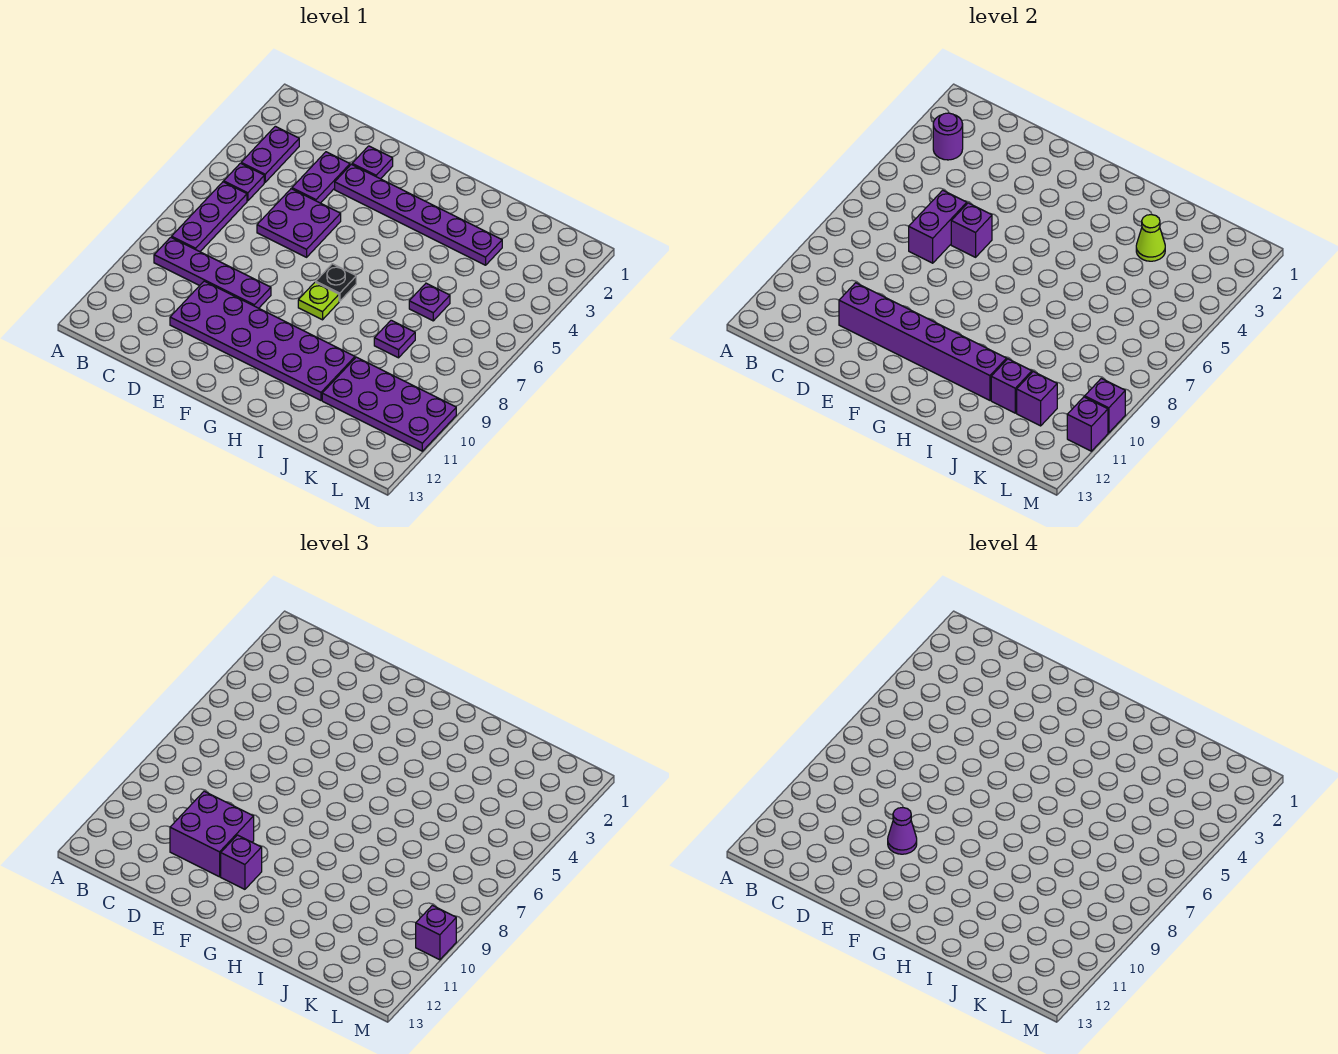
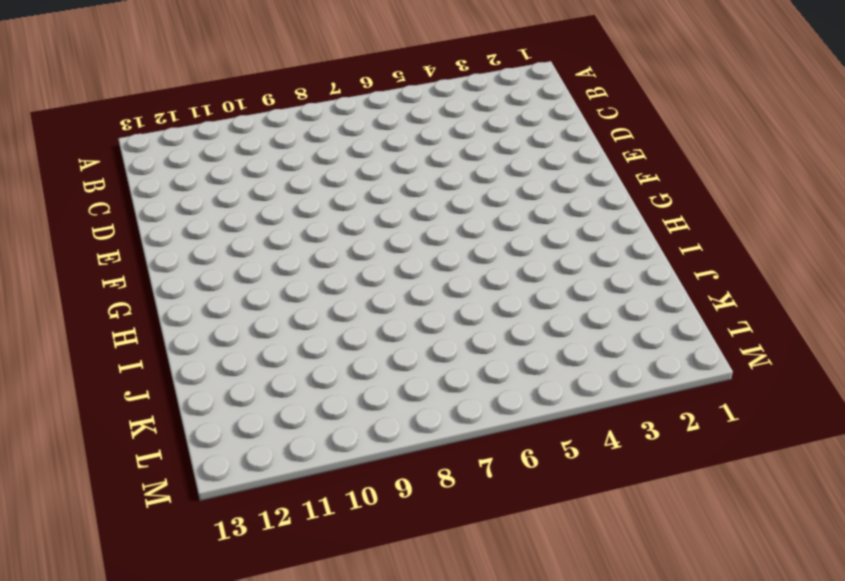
none -> purple 1x2 plate [241,126,299,182]
none -> purple 1x1 plate [224,163,264,201]
none -> purple 1x3 plate [172,182,247,252]

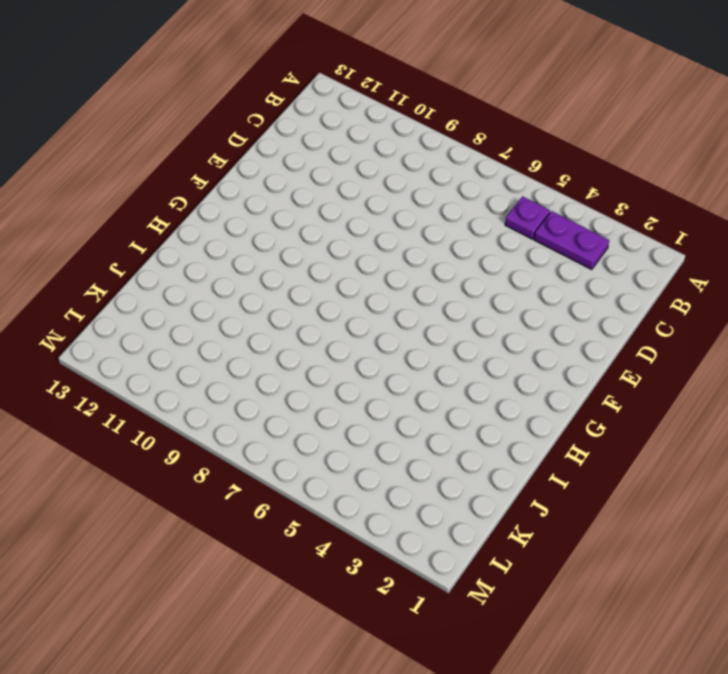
none -> purple 1x3 plate [172,182,247,252]
none -> purple 1x4 plate [154,237,271,308]
none -> purple 1x2 plate [292,152,350,203]

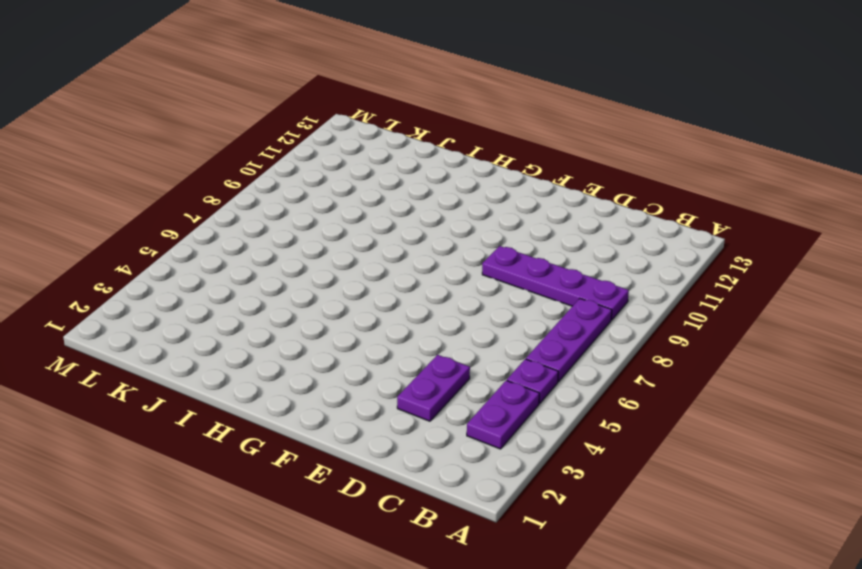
none -> purple 2x2 plate [257,189,341,257]
none -> purple 2x6 plate [170,281,355,400]
none -> purple 1x1 plate [352,146,393,179]

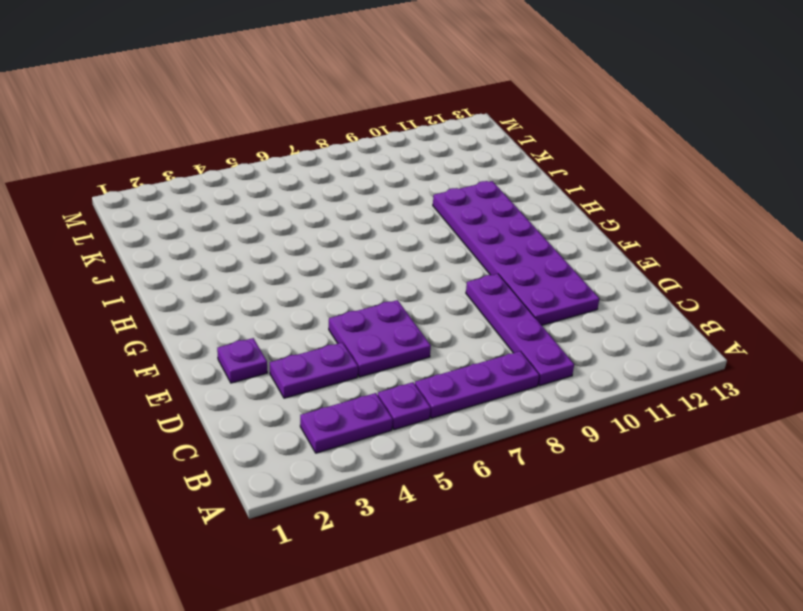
none -> purple 1x6 plate [335,164,502,265]
none -> black 1x1 plate [316,264,356,301]
none -> lime 1x1 plate [298,282,339,320]

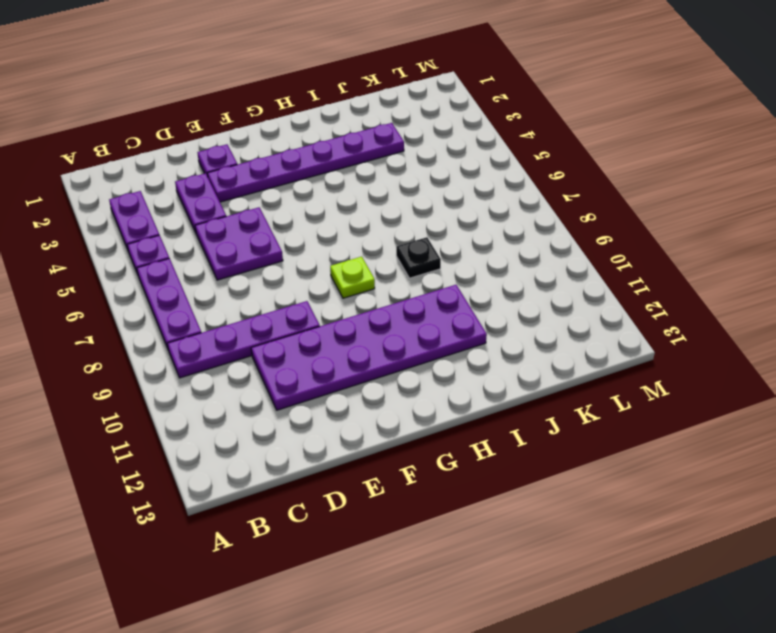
black 1x1 plate [396,237,441,278] -> black 1x1 plate moved to [316,264,356,301]
none -> purple 1x1 plate [409,283,450,321]
none -> purple 1x1 plate [374,320,415,358]
none -> purple 2x4 plate [322,357,456,451]

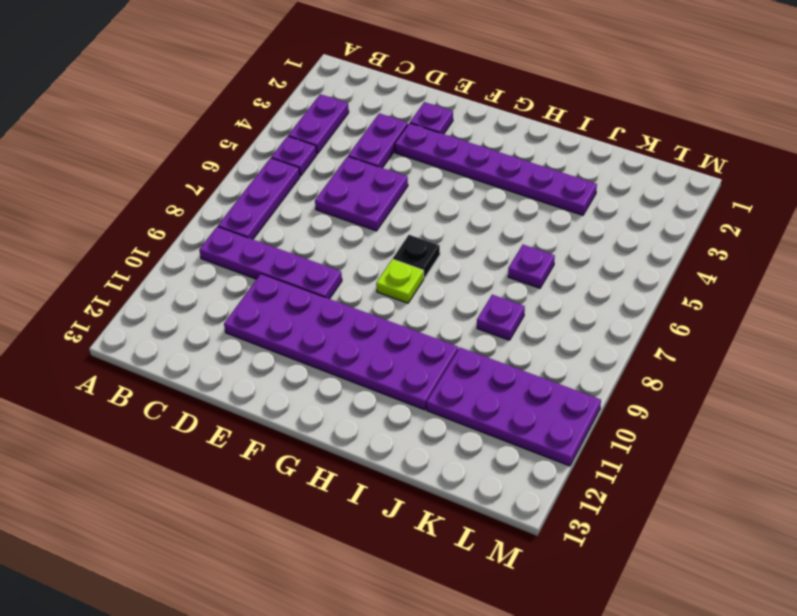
none -> purple 1x1 round brick [933,113,963,160]
none -> purple 1x2 brick [909,190,967,263]
none -> purple 1x6 brick [839,283,1007,400]

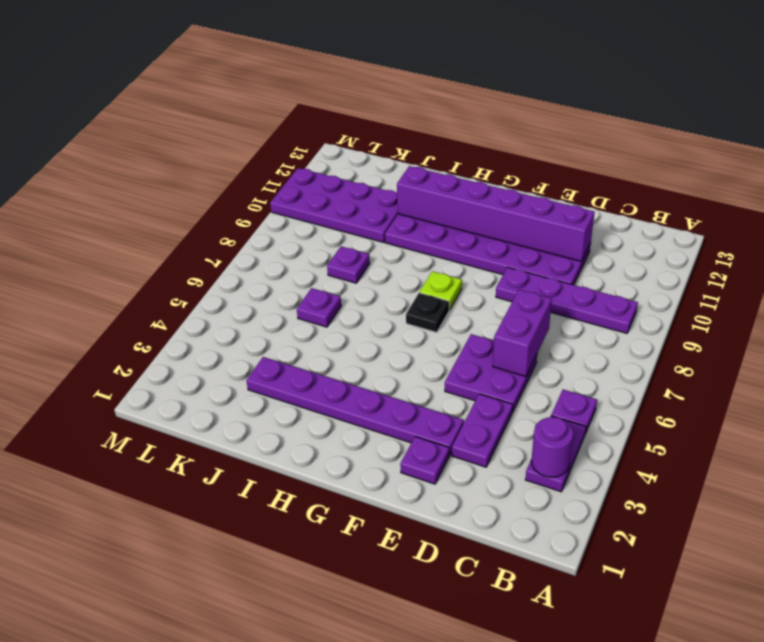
none -> purple 1x3 plate [172,182,247,252]
none -> purple 1x1 brick [951,203,992,257]
none -> lime 1x1 cone [1136,215,1165,261]

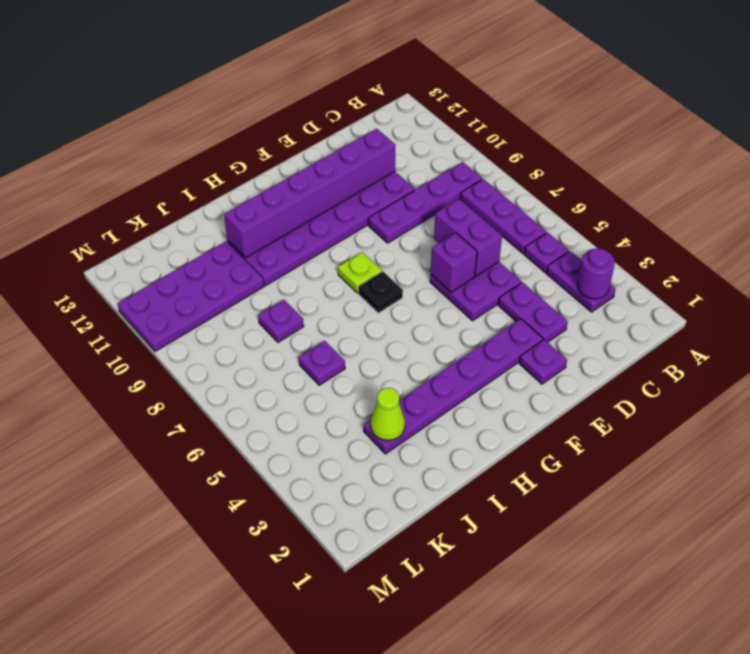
none -> purple 1x1 brick [991,359,1032,413]
none -> purple 1x1 brick [1017,372,1057,426]
none -> purple 1x1 brick [1085,378,1125,433]

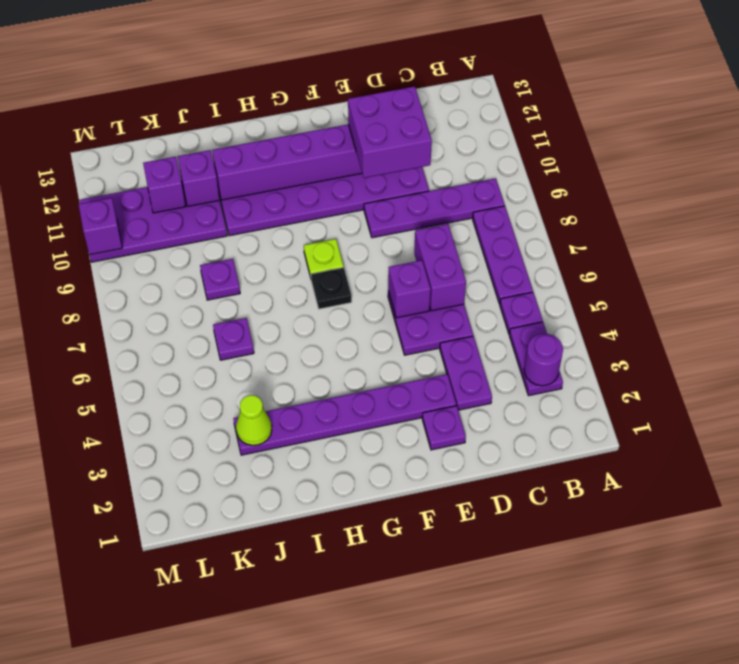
none -> purple 1x1 brick [1067,397,1108,451]
none -> purple 1x1 brick [221,835,262,889]
none -> purple 1x1 brick [416,905,456,960]

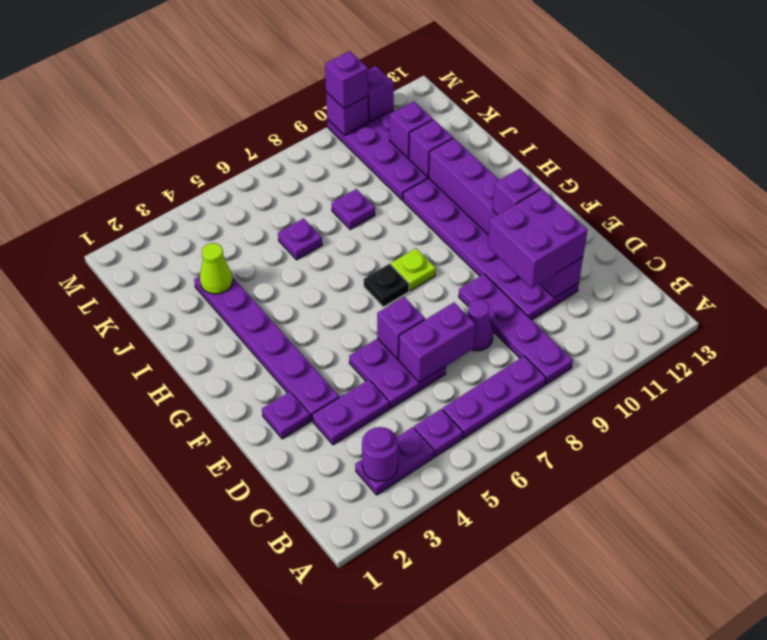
purple 1x1 cone [467,300,493,351] -> purple 1x1 cone moved to [888,808,917,854]

